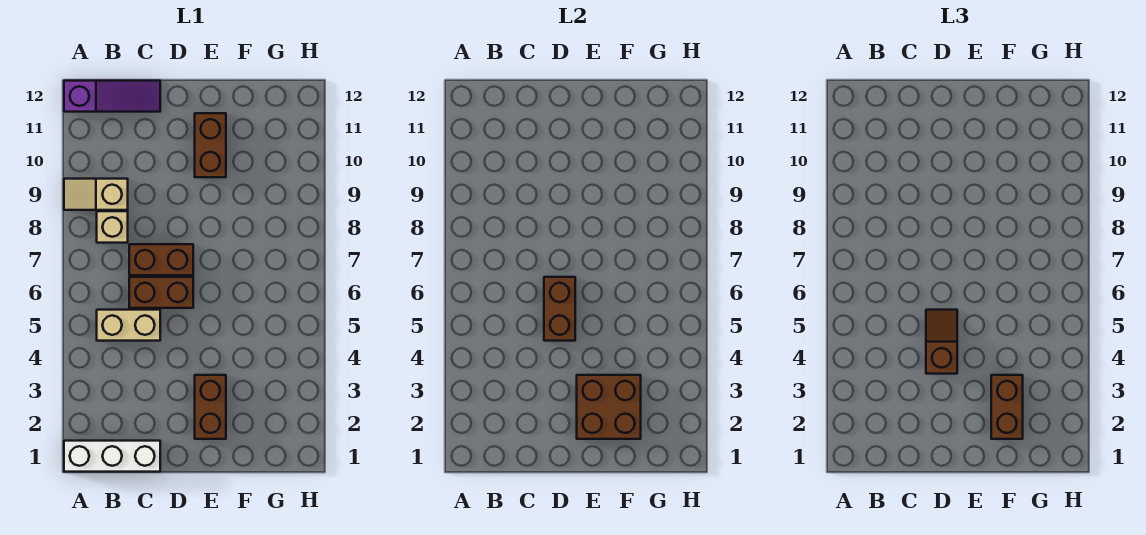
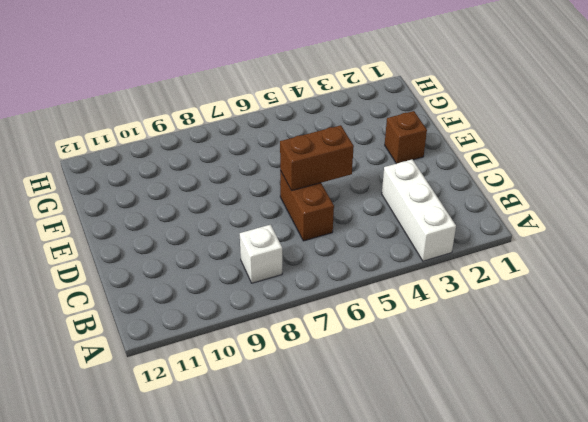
white 1x3 brick [382,159,456,261] -> white 1x3 brick moved to [64,441,160,472]
white 1x1 brick [240,225,282,283] -> tan 1x1 brick [97,211,128,243]
brown 1x1 brick [385,111,427,164] -> brown 1x2 brick [195,375,226,439]
none -> tan 1x2 slope [64,179,128,210]
none -> purple 1x3 slope [64,81,160,112]
none -> tan 1x2 brick [97,310,160,341]

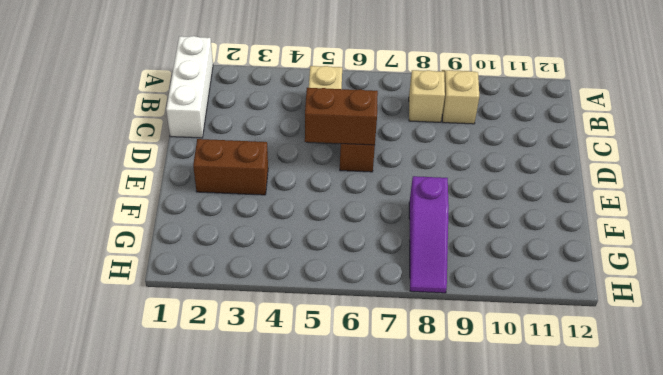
purple 1x3 slope [409,176,449,293] -> purple 1x3 slope moved to [64,81,160,112]
none -> brown 1x2 brick [129,244,193,275]
none -> brown 1x2 brick [195,113,226,177]
none -> brown 2x2 brick [577,375,641,439]

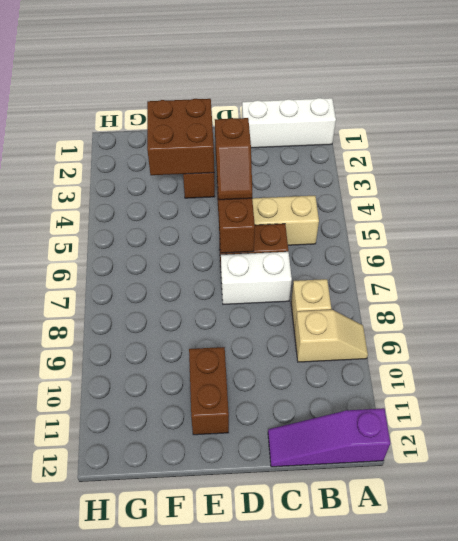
white 1x2 brick [221,252,292,304] -> brown 1x2 brick [129,244,193,275]
none -> brown 1x2 brick [991,375,1023,439]

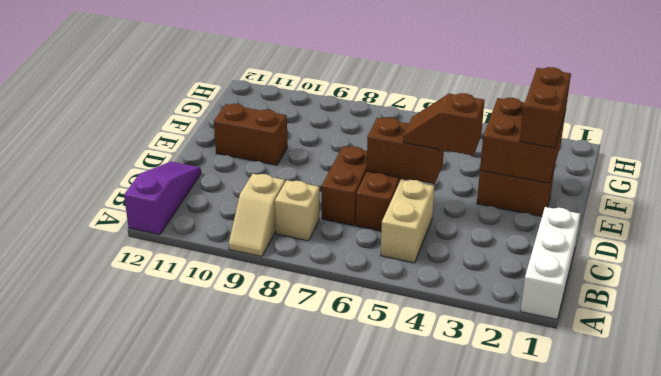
brown 1x2 brick [520,67,571,148] -> brown 1x2 brick turned to [991,375,1023,439]

